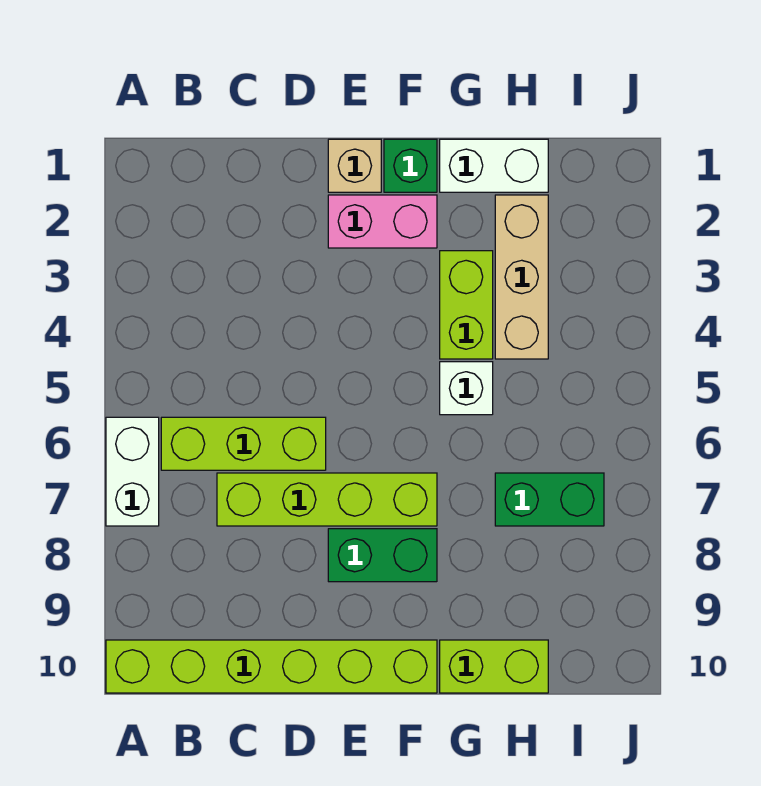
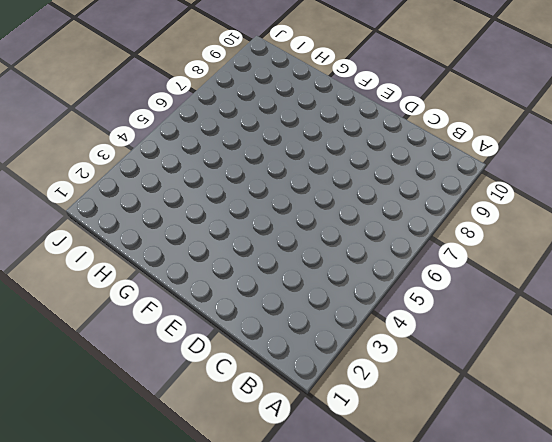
none -> white 1x2 brick [106,417,159,526]
none -> lime 1x6 brick [106,640,437,693]
none -> lime 1x3 brick [161,417,326,470]

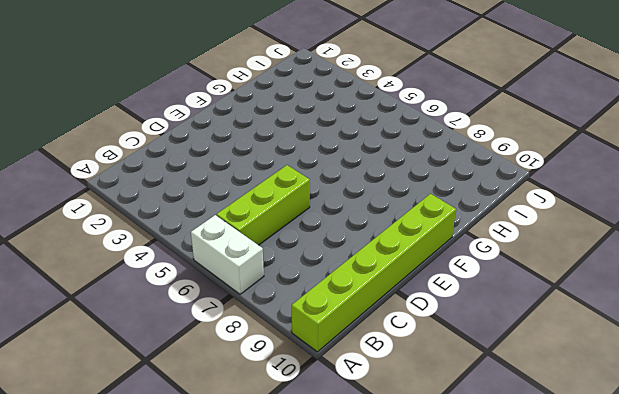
none -> lime 1x4 brick [217,473,437,526]
none -> tan 1x1 brick [328,139,381,192]
none -> pink 1x2 brick [328,195,437,248]

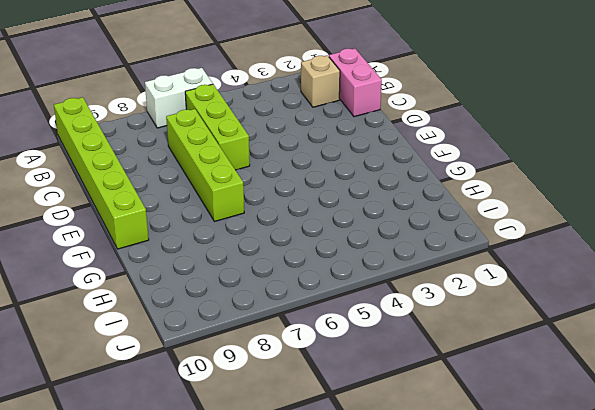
pink 1x2 brick [329,48,382,117] -> pink 1x2 brick moved to [328,195,437,248]
tan 1x1 brick [301,55,340,107] -> tan 1x1 brick moved to [328,139,381,192]
none -> green 1x2 brick [328,529,437,582]
none -> green 1x1 brick [384,139,437,192]
none -> white 1x2 brick [440,139,548,192]

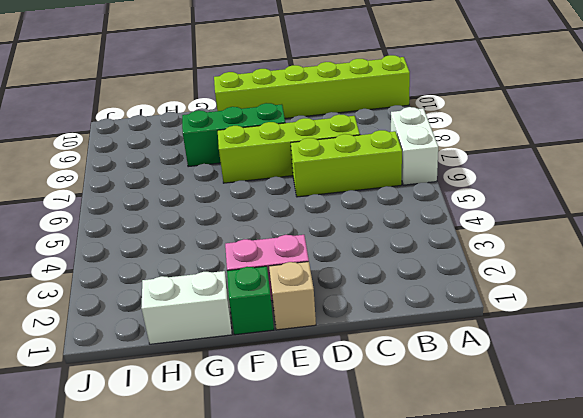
green 1x3 brick [182,103,285,167] -> green 1x2 brick [328,529,437,582]
none -> lime 1x2 brick [440,251,493,359]
none -> white 1x1 brick [440,362,493,415]
none -> lime 1x2 brick [440,640,548,693]

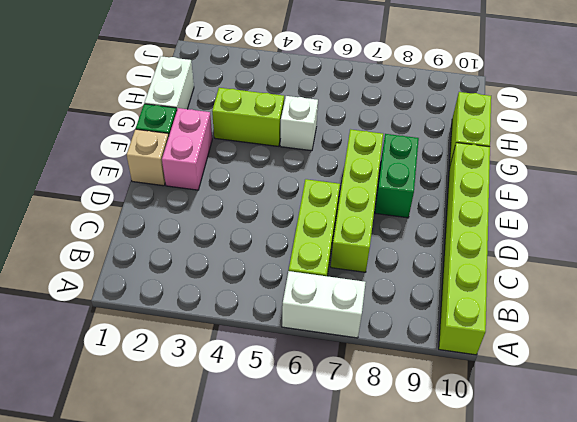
none -> tan 1x3 brick [495,195,548,359]
none -> green 1x2 brick [495,473,604,526]

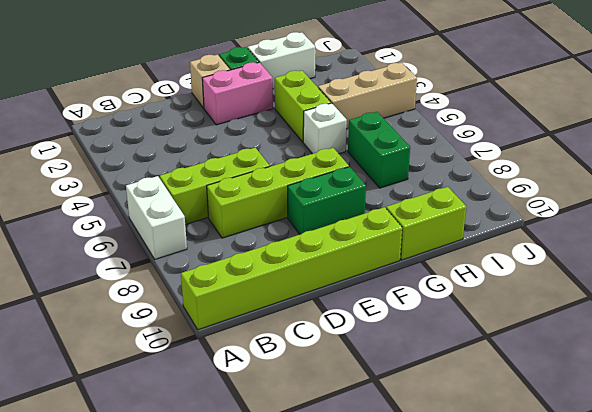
tan 1x3 brick [318,63,417,129] -> tan 1x3 brick turned to [495,195,548,359]
green 1x2 brick [348,112,410,188] -> green 1x2 brick turned to [495,473,604,526]

